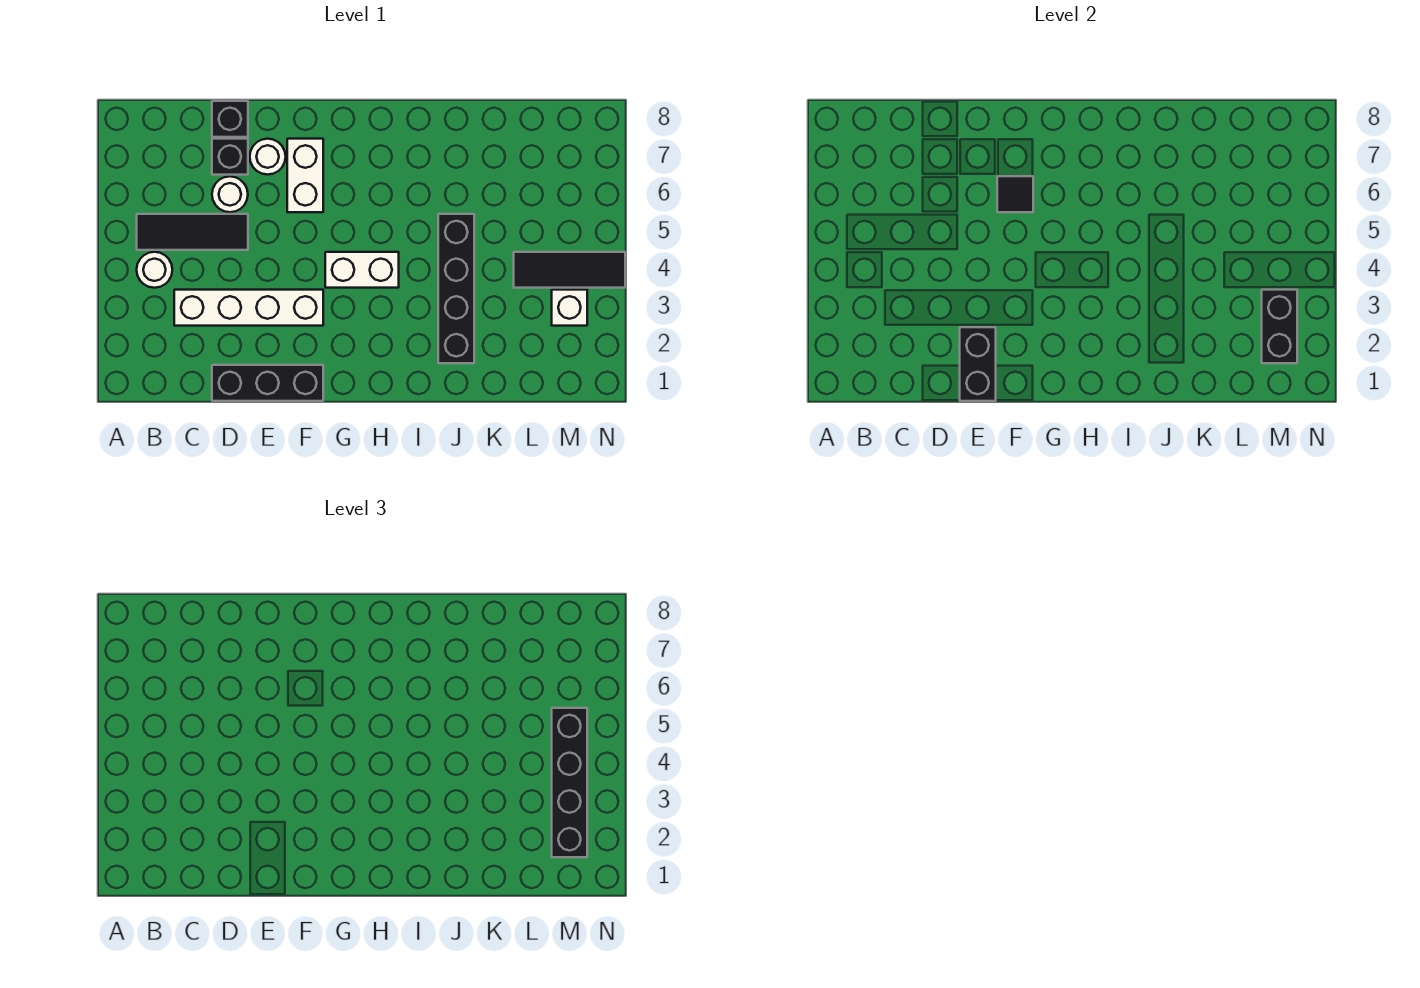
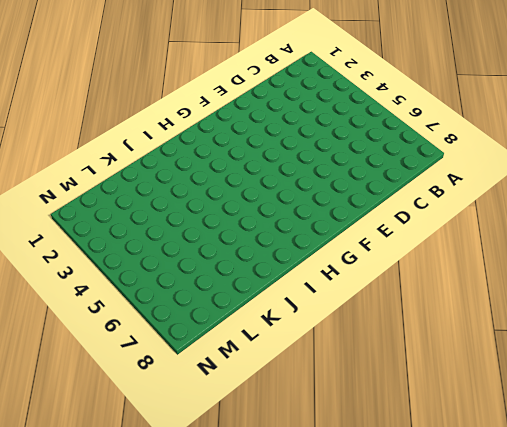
none -> white 1x1 round brick [137,252,172,288]
none -> black 1x3 tile [137,214,248,250]
none -> white 1x4 brick [174,290,323,326]

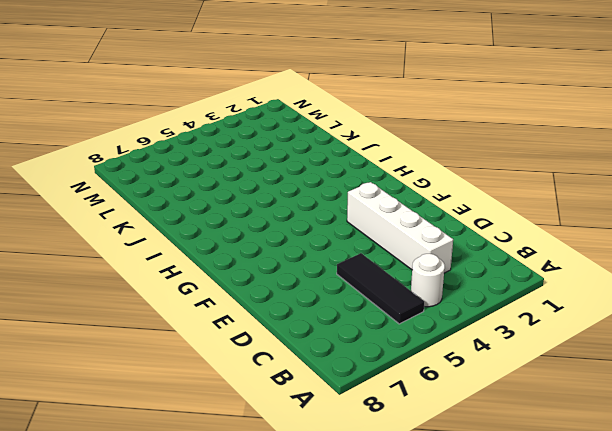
none -> black 1x3 brick [212,365,323,401]
none -> white 1x1 round brick [212,176,248,212]
none -> black 1x1 brick [212,139,248,175]

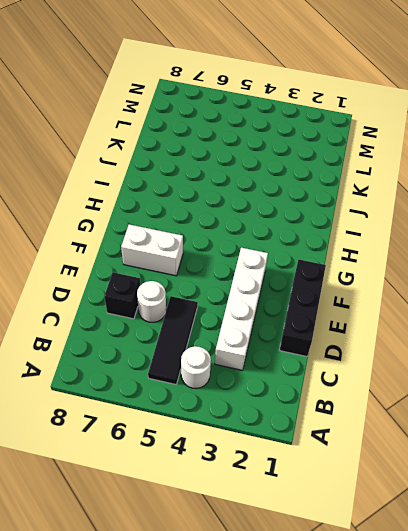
none -> black 1x1 brick [212,101,248,137]
none -> white 1x1 round brick [250,139,286,175]
none -> white 1x2 brick [325,252,399,288]

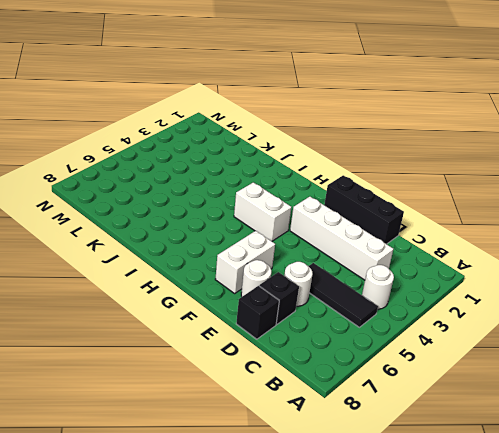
none -> black 1x4 brick [438,214,474,363]
none -> black 1x3 tile [514,252,625,288]
none -> white 1x1 brick [552,290,587,326]

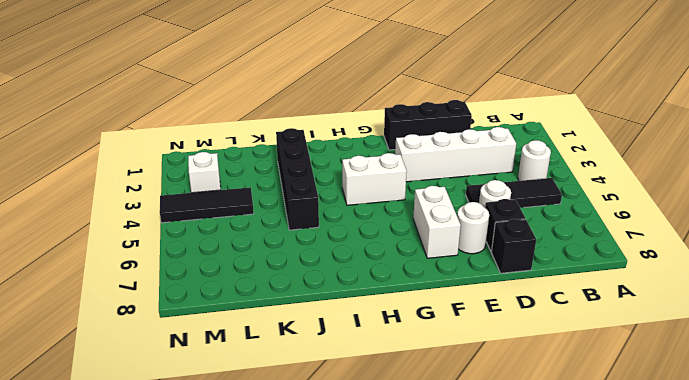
none -> black 1x2 brick [960,327,996,401]
none -> black 1x1 tile [997,176,1033,212]
none -> black 1x2 brick [1262,290,1297,363]

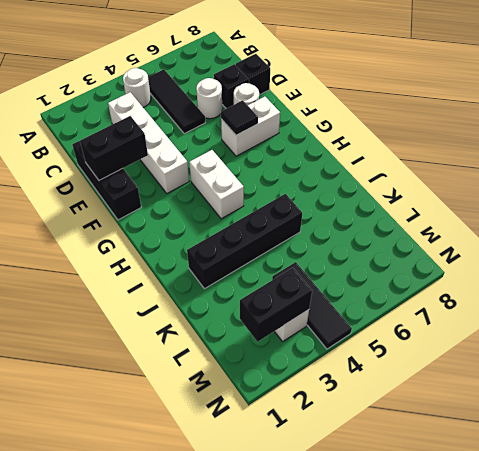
none -> black 1x4 brick [552,708,587,857]

